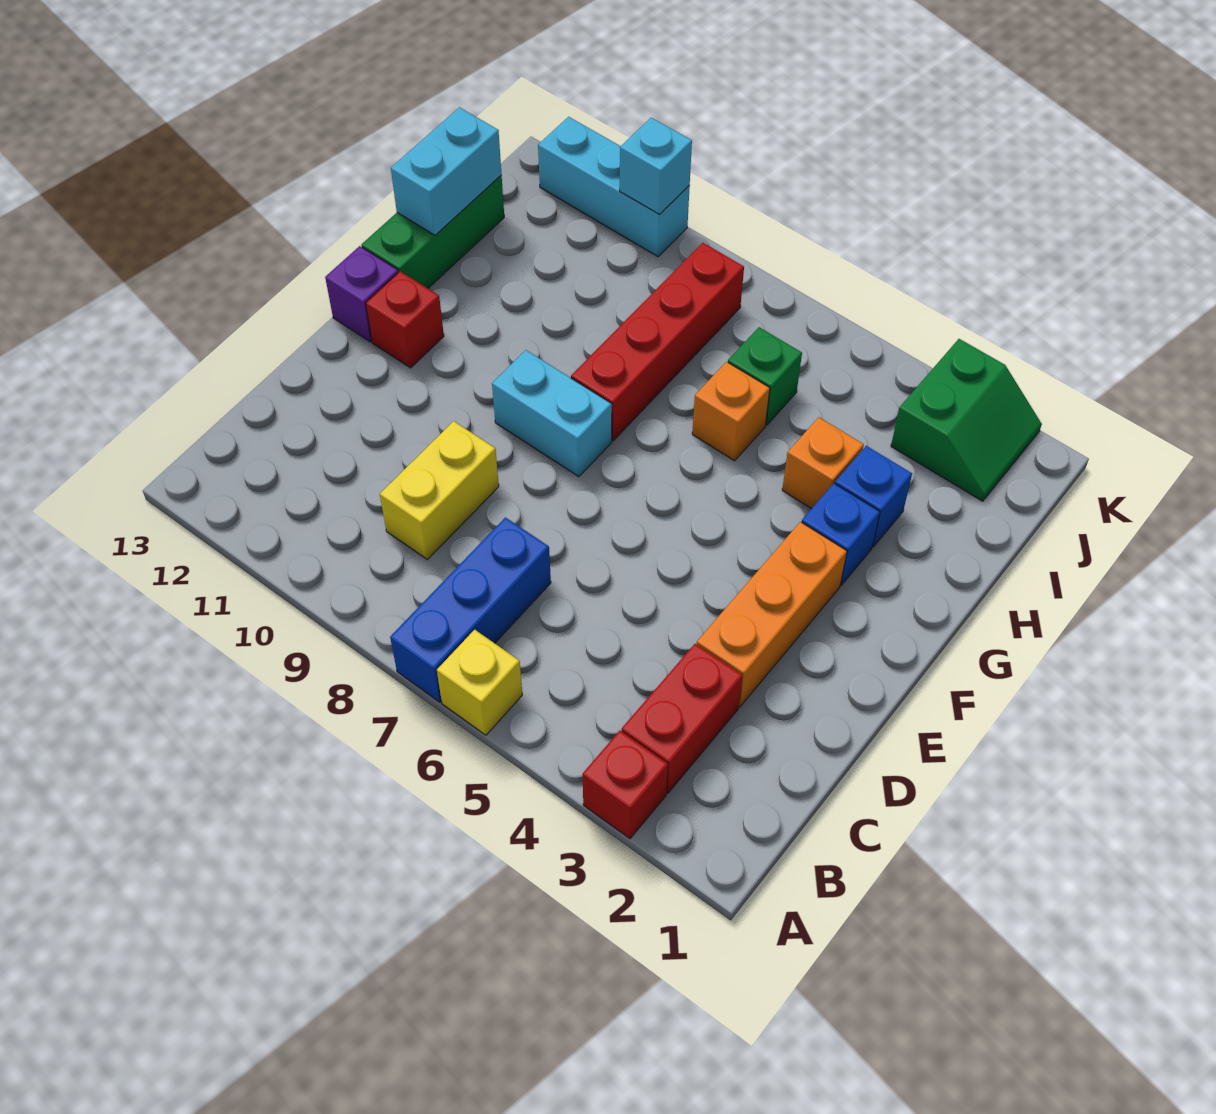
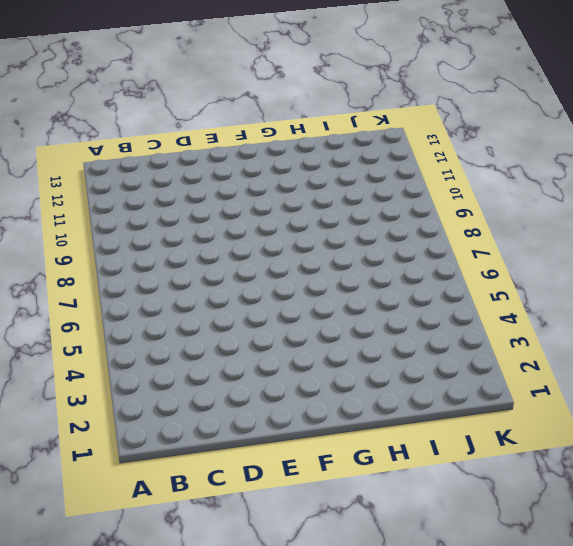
none -> red 1x1 brick [583,731,668,839]
none -> yellow 1x1 brick [437,630,522,735]
none -> blue 1x3 brick [390,517,551,702]

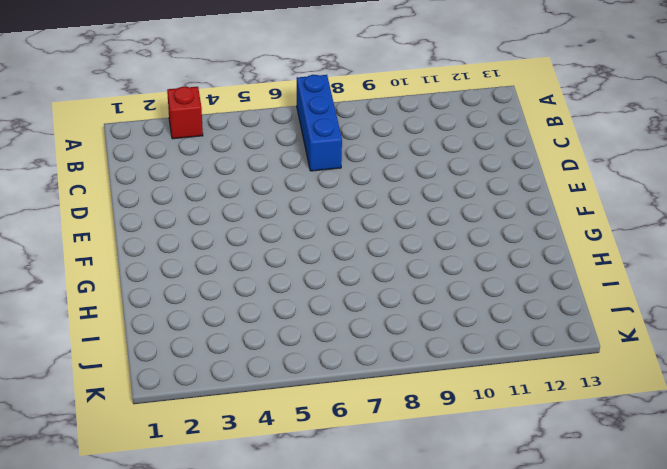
none -> yellow 1x1 brick [437,630,522,735]
none -> red 1x2 brick [622,644,742,793]
none -> yellow 1x2 brick [380,421,499,559]

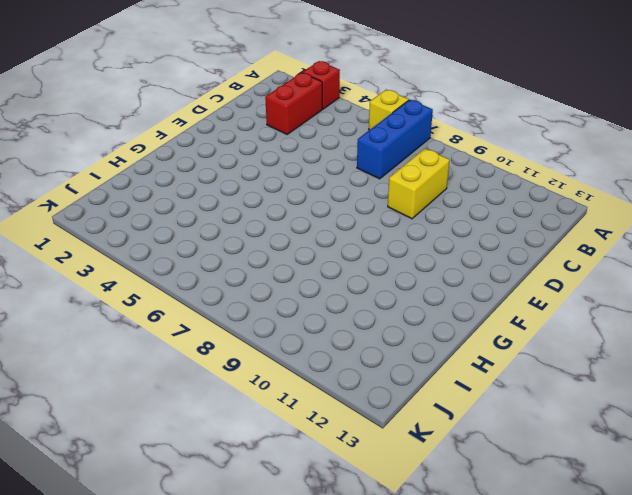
none -> orange 1x3 brick [697,522,847,707]
none -> cyan 1x2 brick [492,350,612,477]
none -> red 1x1 brick [366,271,444,368]

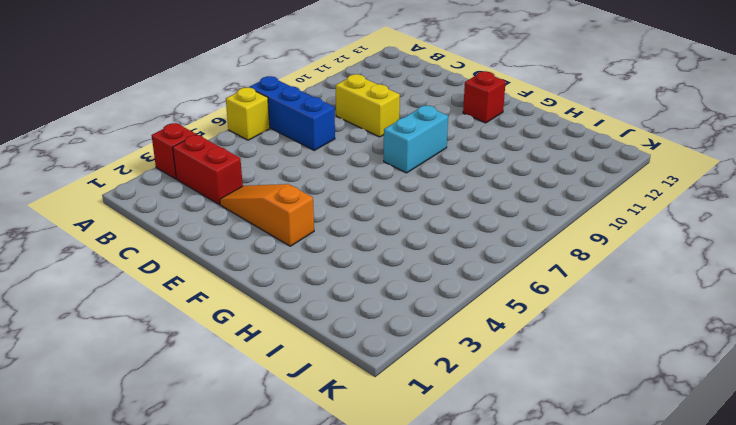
orange 1x3 slope [220,184,314,246] -> orange 1x3 brick [697,522,847,707]
none -> purple 1x1 brick [325,246,398,342]
none -> blue 1x1 brick [802,483,880,585]
none -> red 1x4 brick [571,243,744,441]

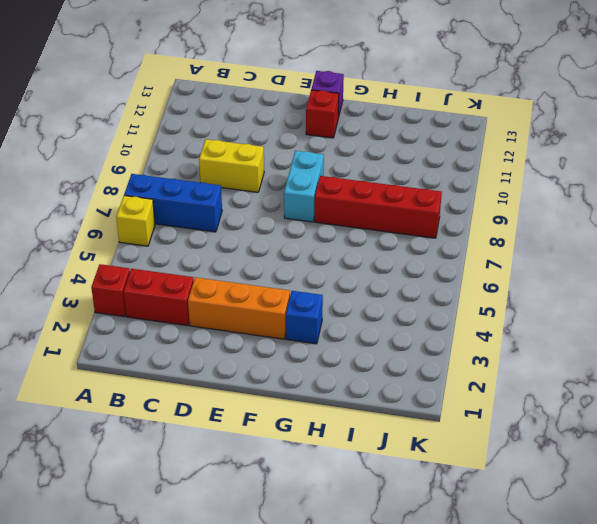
none -> green 1x3 brick [362,175,504,288]
none -> blue 1x1 brick [835,446,912,547]
none -> orange 1x1 brick [782,417,864,509]

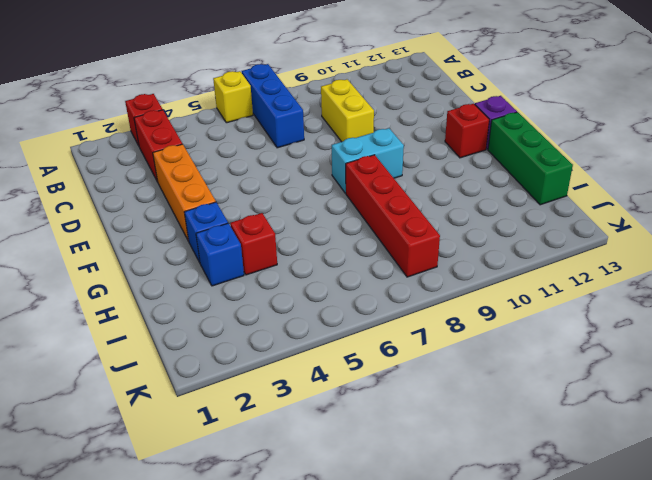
red 1x1 brick [230,213,277,275] -> orange 1x1 brick [782,417,864,509]
none -> orange 1x1 brick [692,362,770,461]
none -> green 1x1 brick [728,327,802,425]
none -> green 2x2 slope [891,339,1042,501]

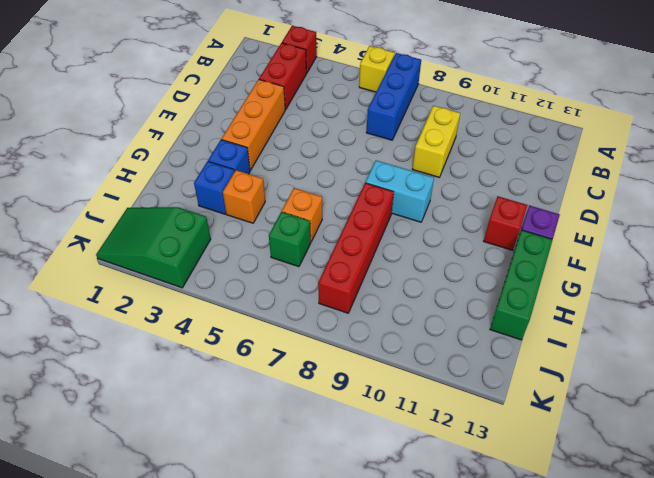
green 2x3 slope [96,207,211,288] -> green 2x2 slope [891,339,1042,501]
none -> cyan 1x3 brick [538,117,690,257]
none -> cyan 1x2 brick [391,107,502,235]
none -> cyan 1x1 brick [620,118,692,215]

